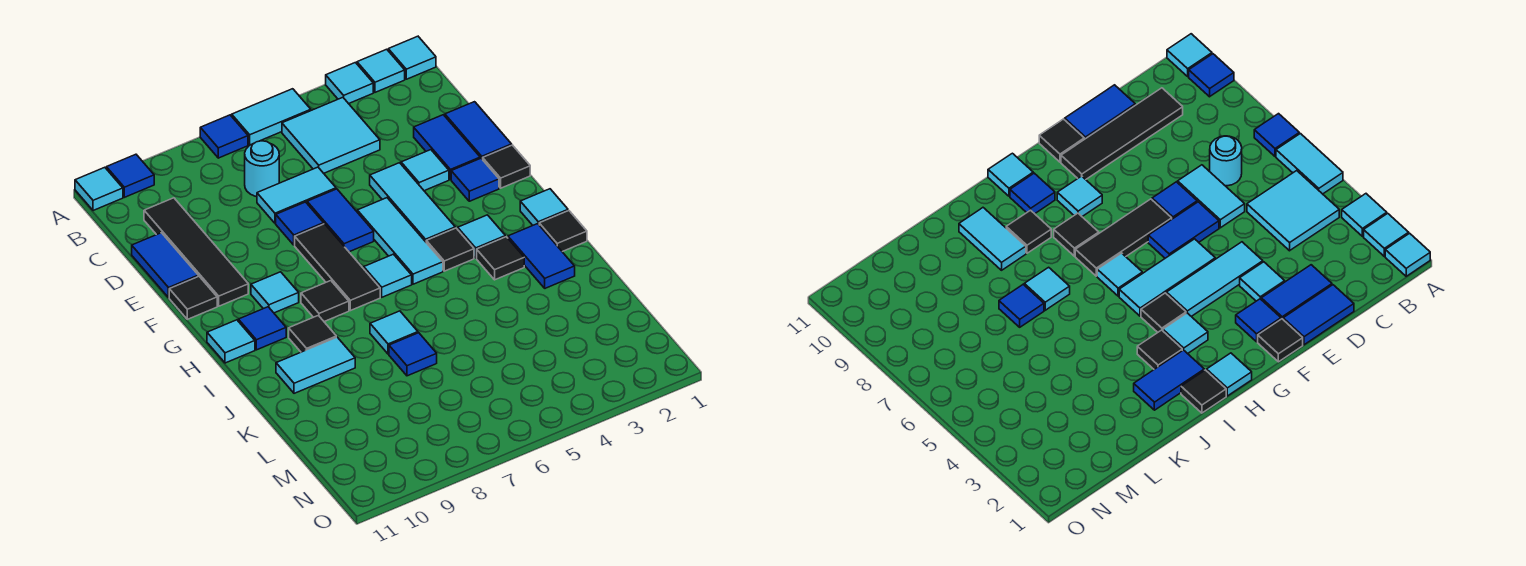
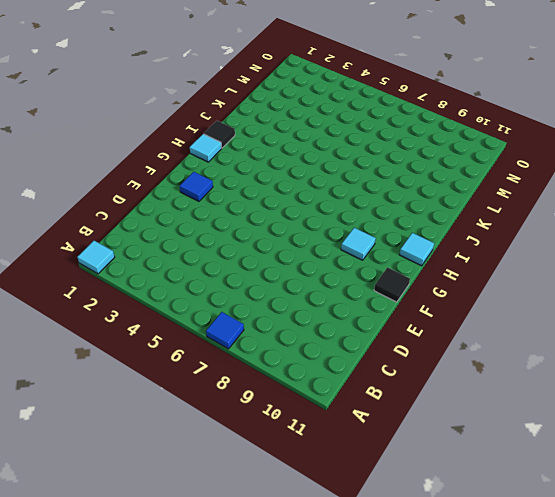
none -> cyan 1x1 tile [357,49,405,92]
none -> cyan 1x1 tile [326,63,373,104]
none -> cyan 1x2 tile [232,89,311,145]
none -> blue 1x1 tile [106,154,154,197]

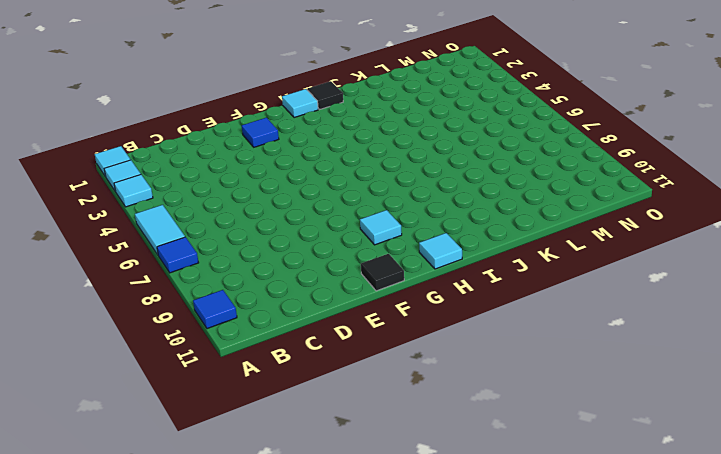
none -> cyan 1x1 tile [75,167,123,211]
none -> cyan 2x2 tile [282,97,380,173]
none -> cyan 1x1 round brick [245,141,279,197]
none -> black 1x4 tile [144,198,248,306]

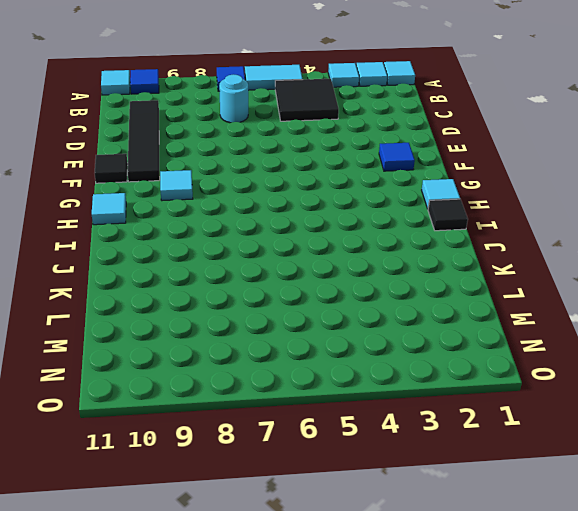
black 2x2 tile [275,79,339,121] -> cyan 2x2 tile [282,97,380,173]
none -> blue 1x2 tile [445,102,512,160]
none -> blue 1x2 tile [414,115,480,180]
none -> cyan 1x2 tile [257,167,336,223]
none -> blue 1x2 tile [132,233,198,298]

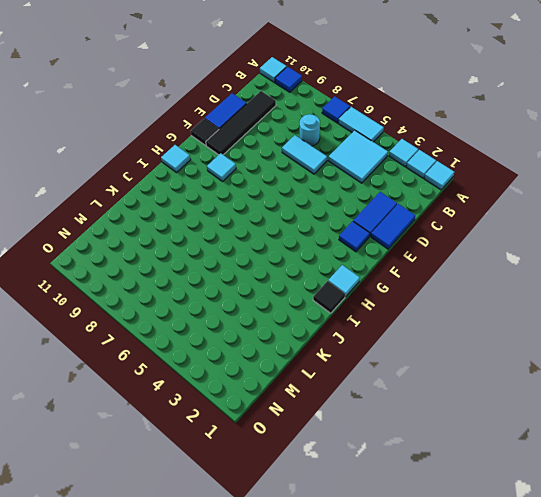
none -> cyan 1x1 tile [401,150,449,191]
none -> cyan 1x3 tile [370,163,455,242]
none -> blue 1x2 tile [307,189,374,252]
none -> blue 1x1 tile [276,202,324,245]

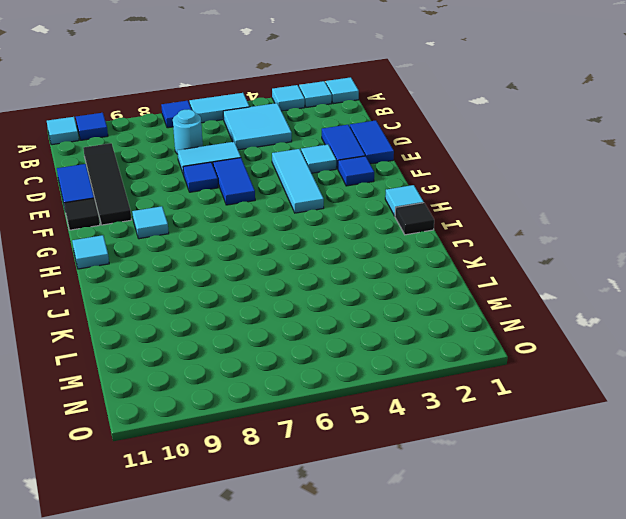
none -> black 1x1 tile [483,145,530,188]
none -> cyan 1x3 tile [357,198,443,284]
none -> black 1x3 tile [295,224,380,311]
none -> cyan 1x1 tile [458,215,505,258]

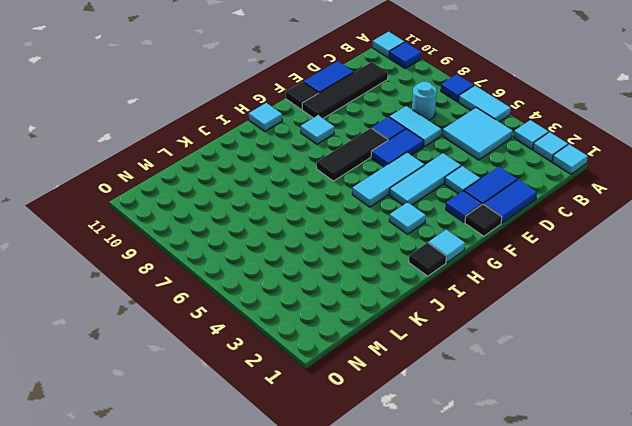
none -> black 1x1 tile [426,228,474,271]
none -> cyan 1x1 tile [364,254,412,297]
none -> black 1x1 tile [301,281,349,322]
none -> blue 1x1 tile [238,307,286,350]

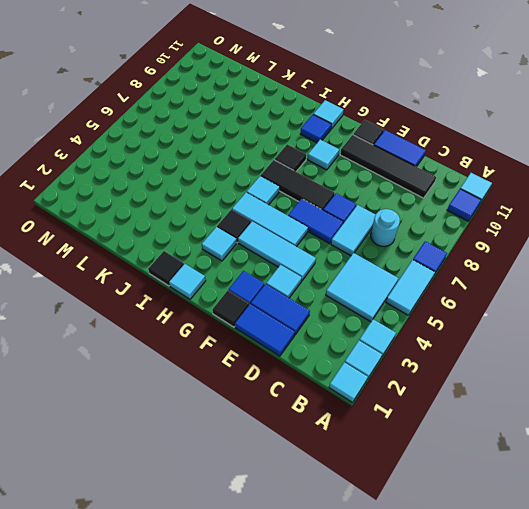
none -> blue 1x2 tile [508,224,575,288]
none -> black 1x1 tile [477,237,524,280]
none -> black 1x1 tile [289,315,336,352]
none -> cyan 1x1 tile [370,311,418,354]

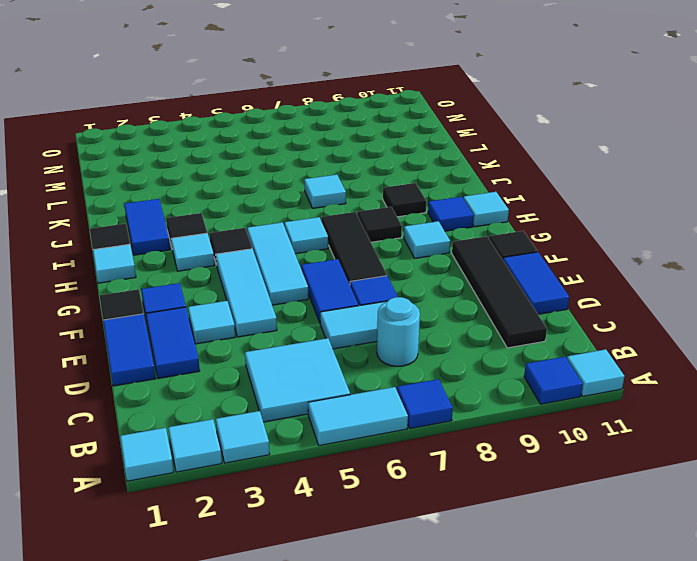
none -> cyan 1x2 tile [276,337,355,393]
none -> blue 1x1 tile [389,333,437,376]

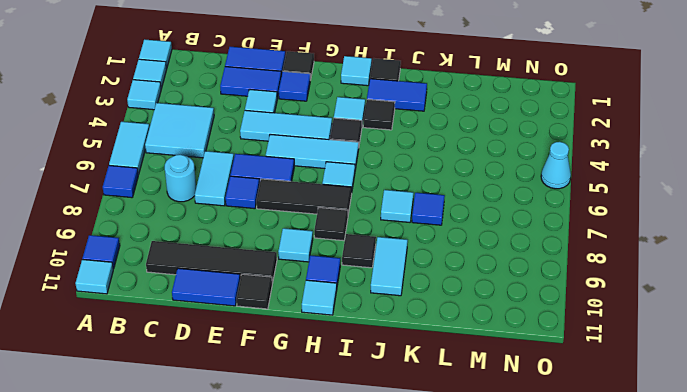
cyan 1x1 cone [541,142,571,189] -> none

